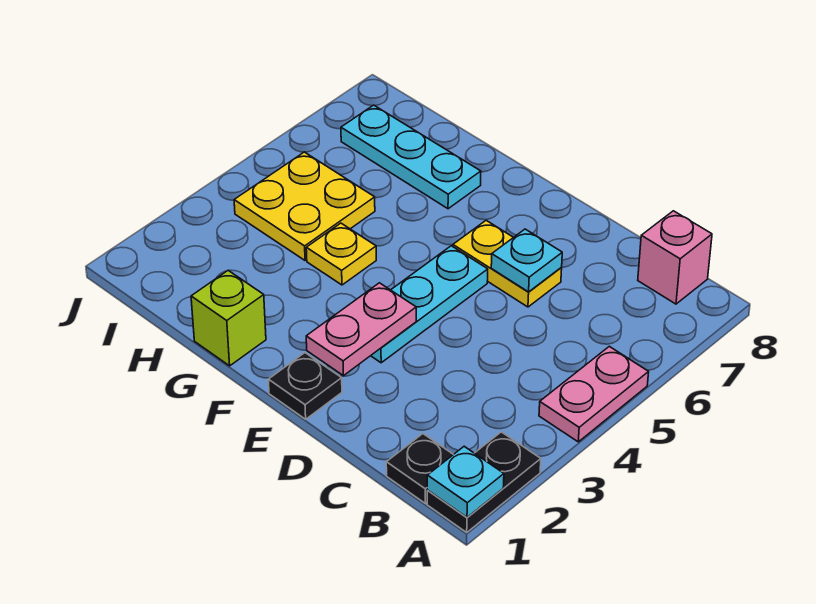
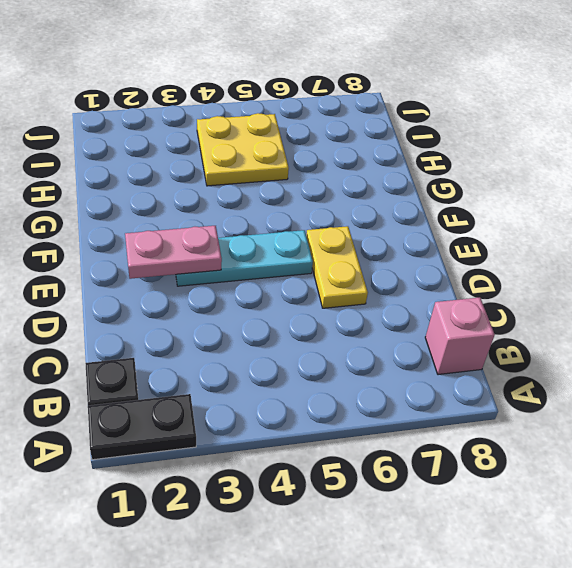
none -> pink 1x2 plate [539,346,649,442]
none -> black 1x1 plate [268,353,342,419]
none -> lime 1x1 brick [191,271,266,366]

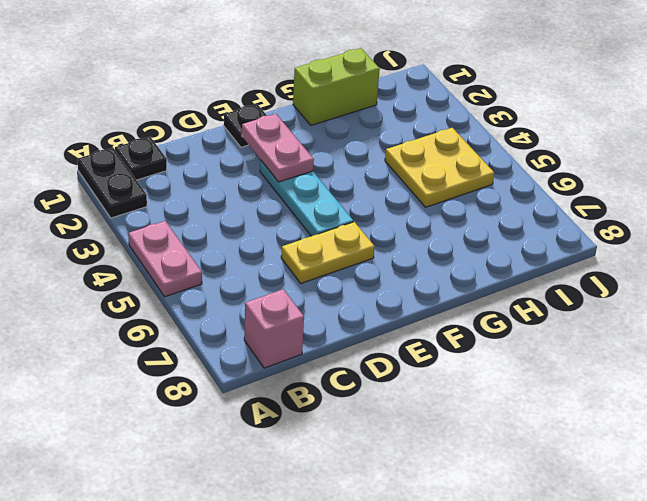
lime 1x2 brick [293,48,380,125] -> lime 1x1 brick [191,271,266,366]
none -> yellow 1x1 plate [306,223,376,285]
none -> cyan 1x3 plate [341,105,481,209]
none -> cyan 1x1 plate [427,446,504,517]

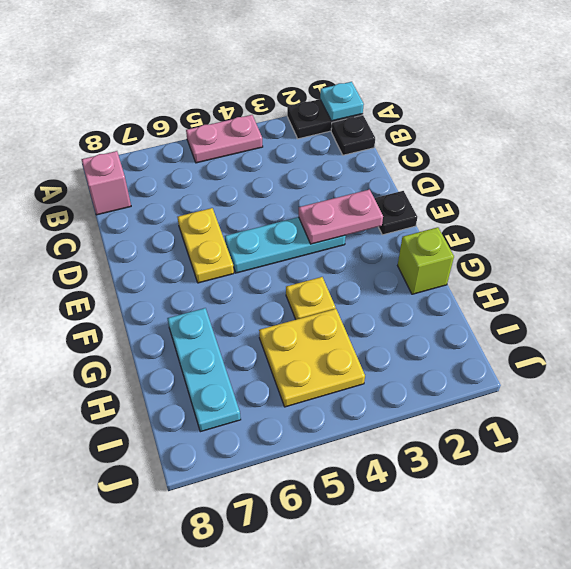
none -> cyan 1x1 plate [491,229,562,292]

